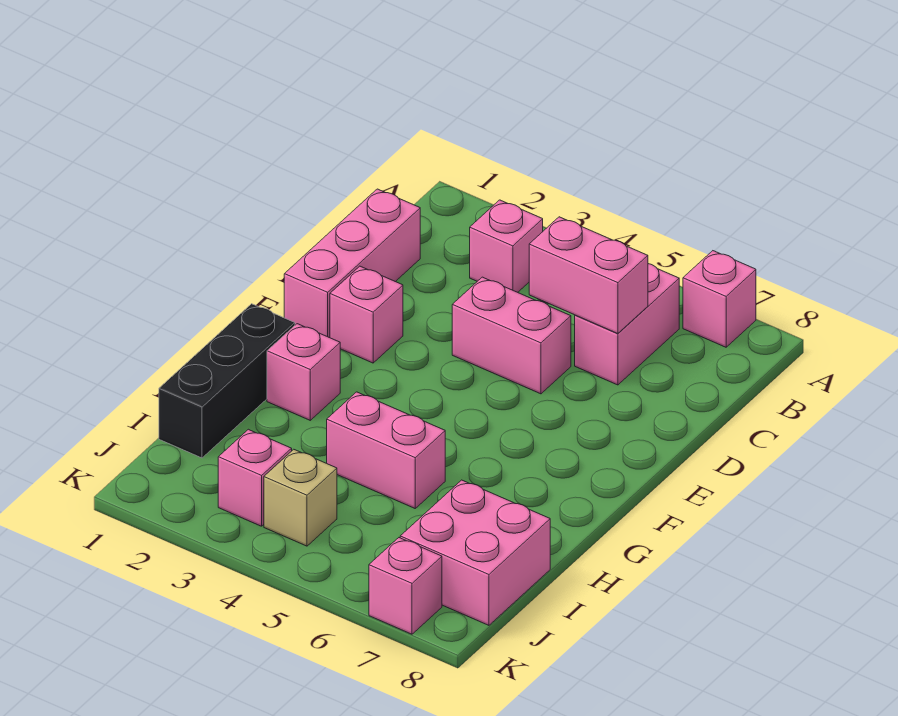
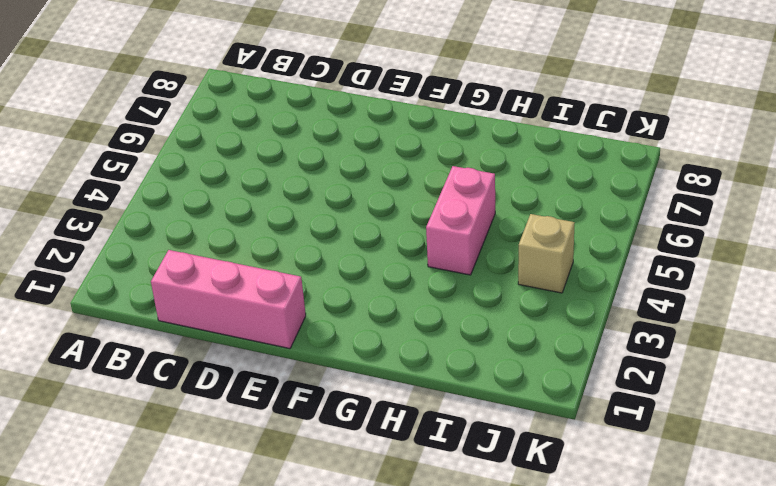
none -> pink 1x1 brick [683,251,756,347]
none -> pink 1x1 brick [470,200,543,292]
none -> pink 1x2 brick [575,264,679,385]

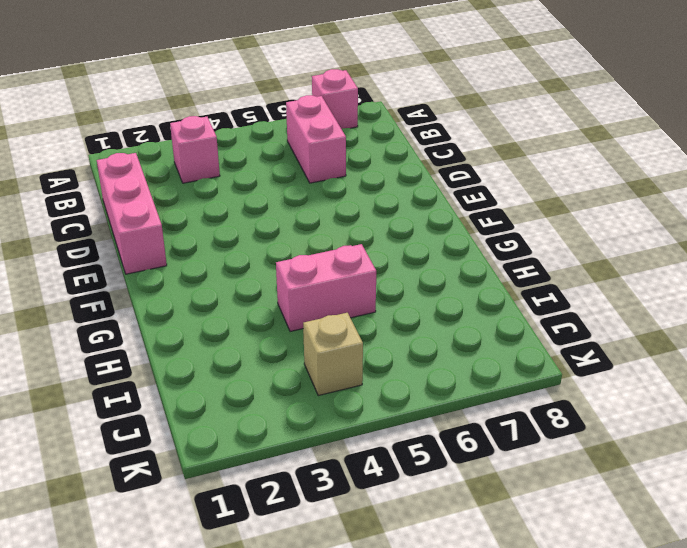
none -> pink 1x2 brick [452,277,571,394]
none -> pink 1x1 brick [330,266,403,363]
none -> black 1x3 brick [159,304,295,458]

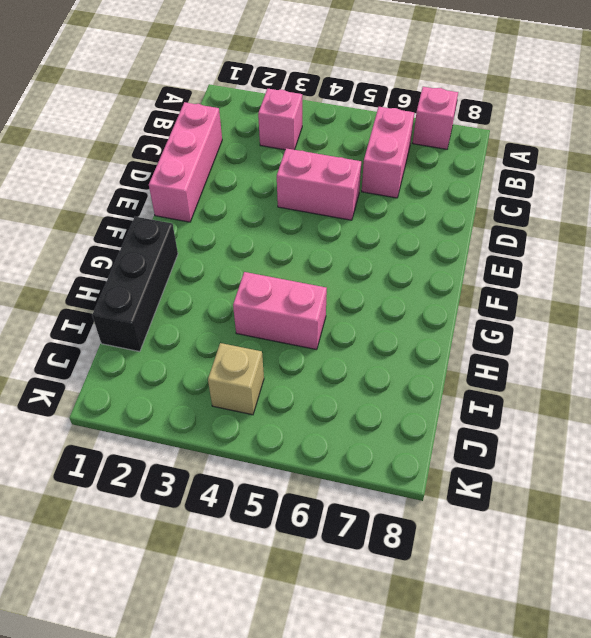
none -> pink 1x1 brick [330,266,403,363]
none -> pink 1x1 brick [267,324,340,420]
none -> pink 2x2 brick [400,480,550,625]

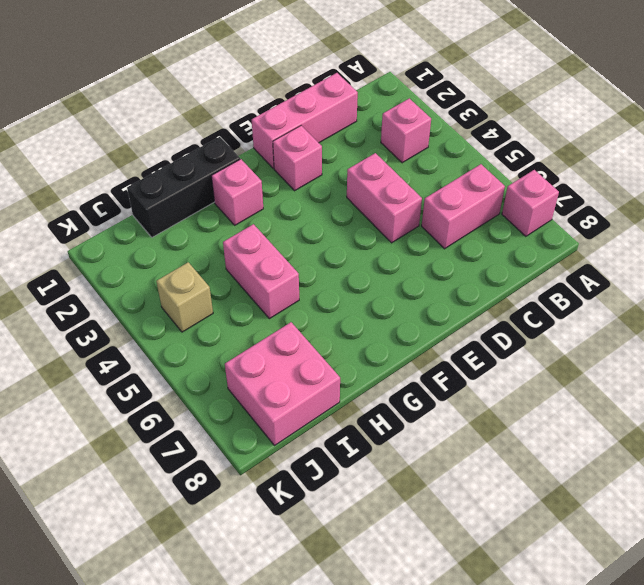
none -> pink 1x1 brick [218,429,292,526]
none -> pink 1x1 brick [369,538,442,634]
none -> pink 1x2 brick [529,217,648,333]

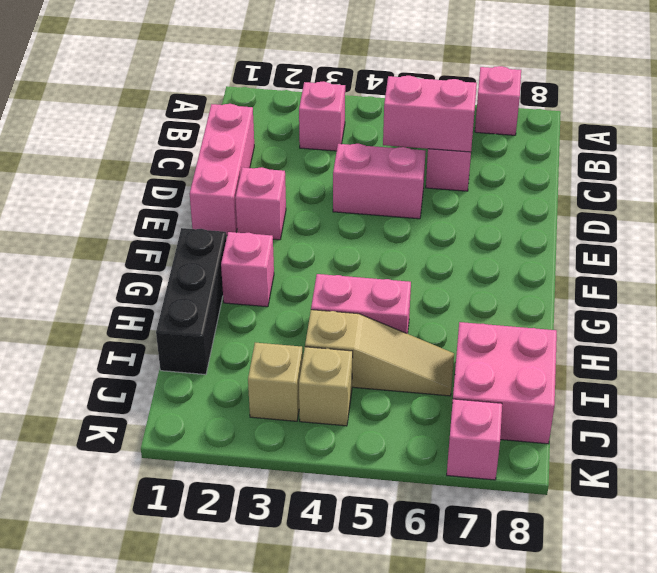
tan 1x3 slope [305,310,454,396] -> none
tan 1x1 brick [248,343,303,421] -> pink 1x1 brick [218,429,292,526]

